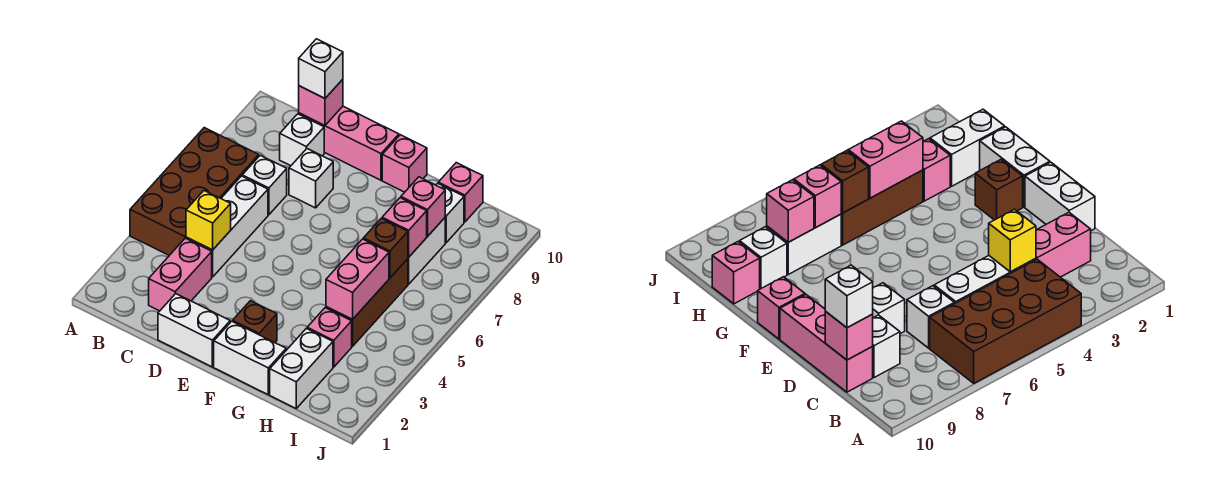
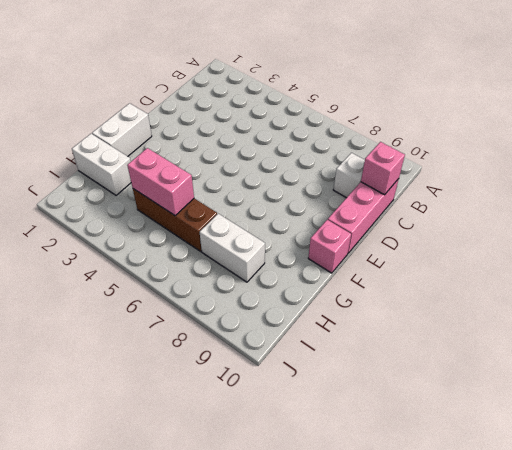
none -> brown 2x4 brick [130,128,259,255]
none -> pink 1x2 brick [149,238,212,311]
none -> white 1x3 brick [186,176,268,277]

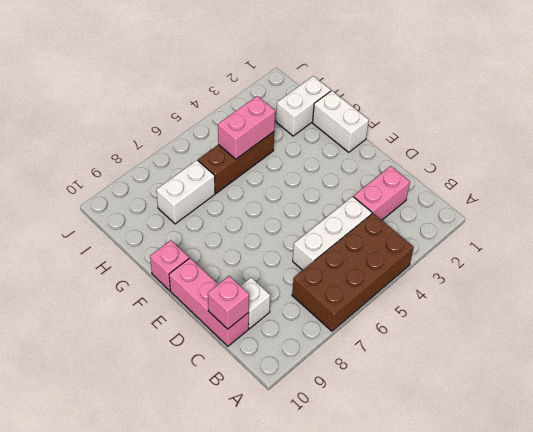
none -> white 1x1 brick [242,155,287,215]
none -> white 1x2 brick [158,294,230,367]
none -> white 1x1 brick [289,149,333,208]

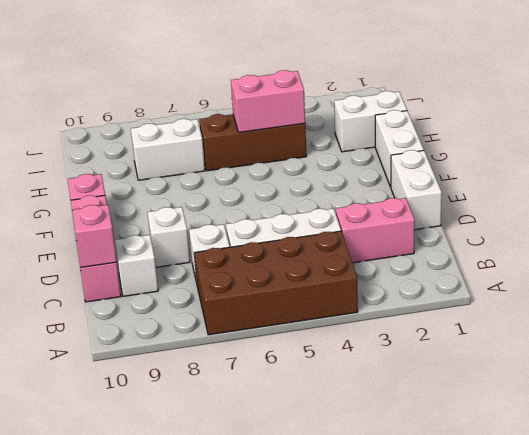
none -> brown 1x1 brick [233,301,277,343]
none -> pink 1x1 brick [307,308,352,367]
none -> white 1x1 brick [436,183,464,243]

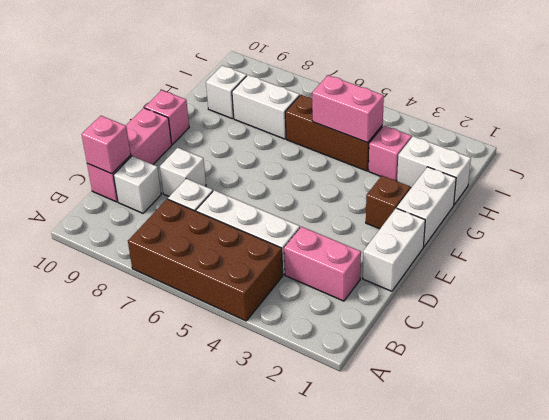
none -> pink 1x1 brick [438,163,483,222]
none -> yellow 1x1 brick [186,191,231,250]
none -> brown 1x1 brick [363,218,408,278]

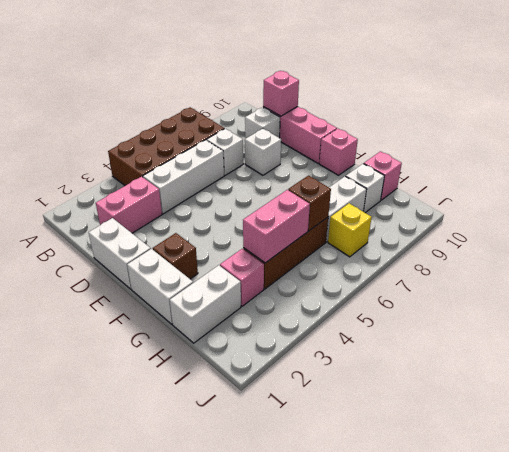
yellow 1x1 brick [328,203,372,257] -> yellow 1x1 brick moved to [186,191,231,250]
none -> pink 1x1 brick [382,198,427,257]
none -> pink 1x1 brick [401,177,445,236]
none -> white 1x1 brick [299,39,343,98]

